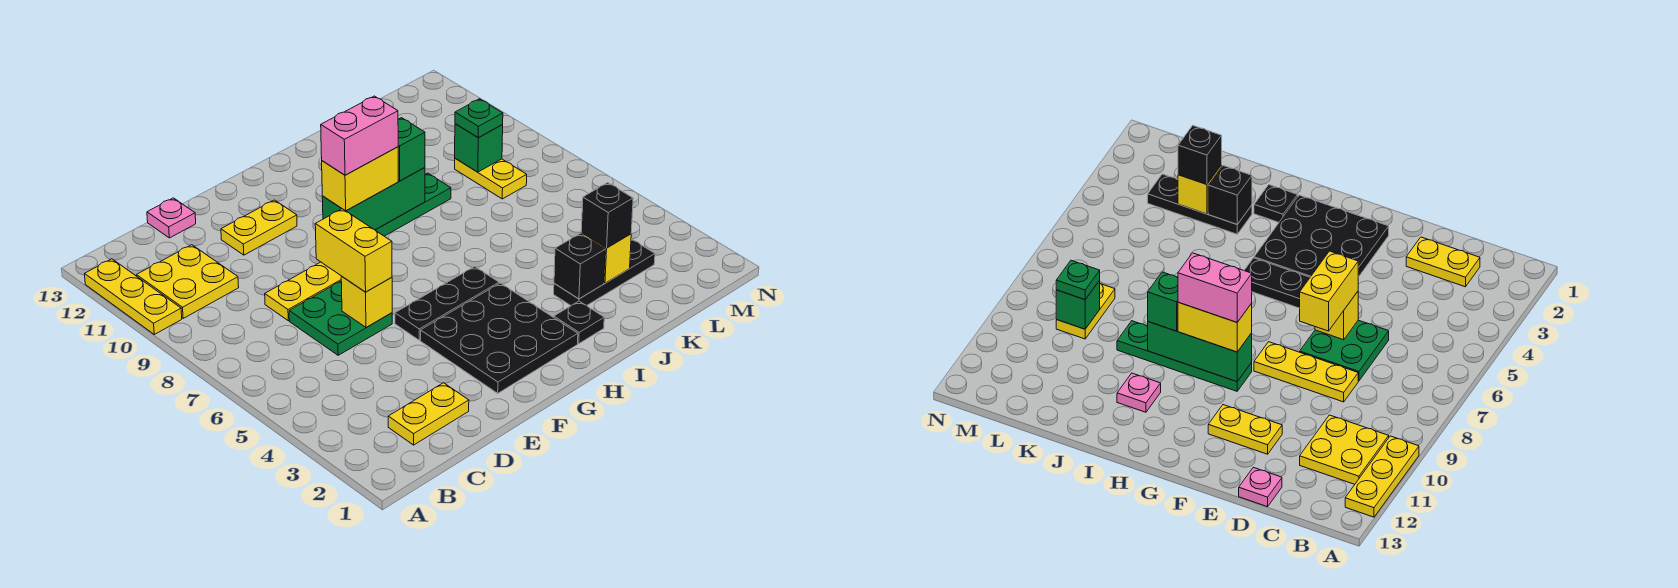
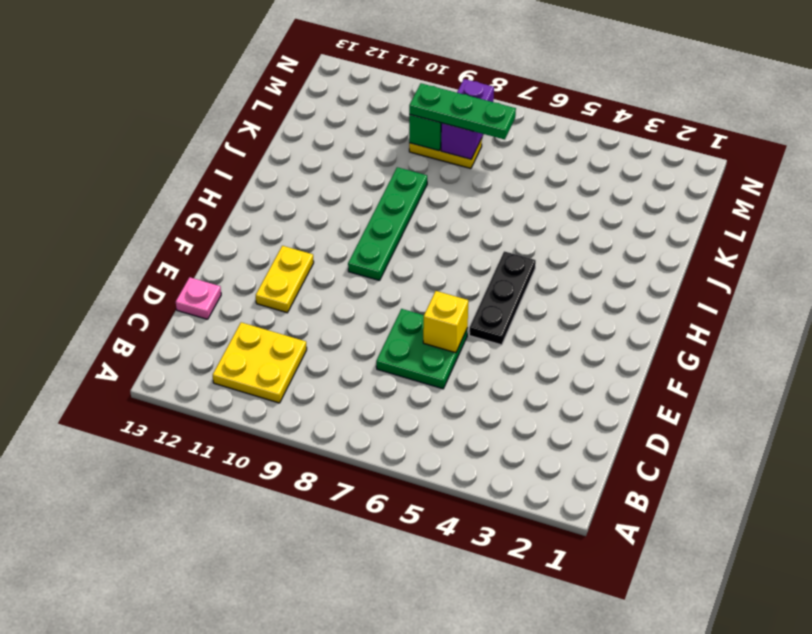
green 1x3 plate [409,83,516,140] -> green 1x1 plate [455,99,503,138]
purple 1x2 brick [441,79,494,159] -> none
none -> yellow 1x3 plate [85,259,182,334]
none -> yellow 1x2 plate [388,383,469,445]
none -> yellow 1x3 plate [265,262,342,321]

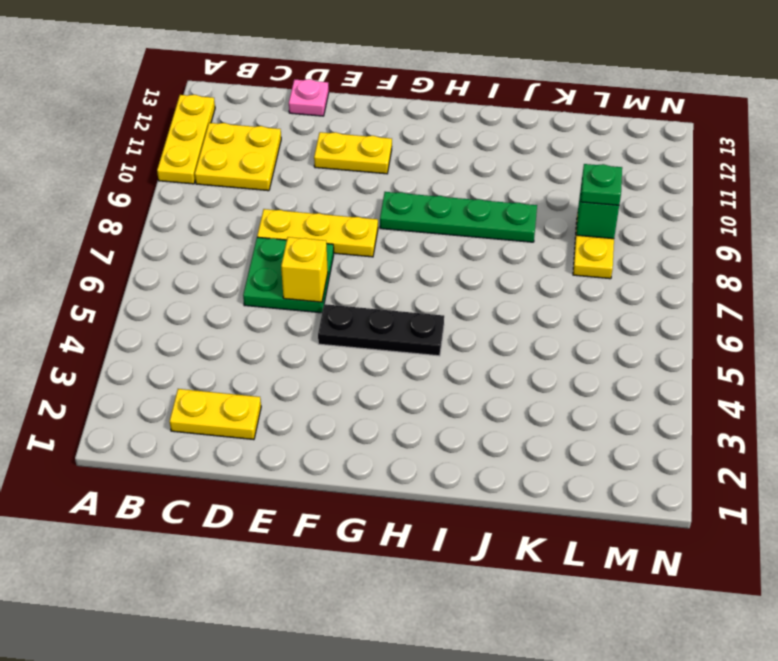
none -> black 3x3 plate [421,283,578,393]
none -> black 1x1 plate [554,301,604,344]
none -> pink 1x1 plate [1117,373,1161,412]

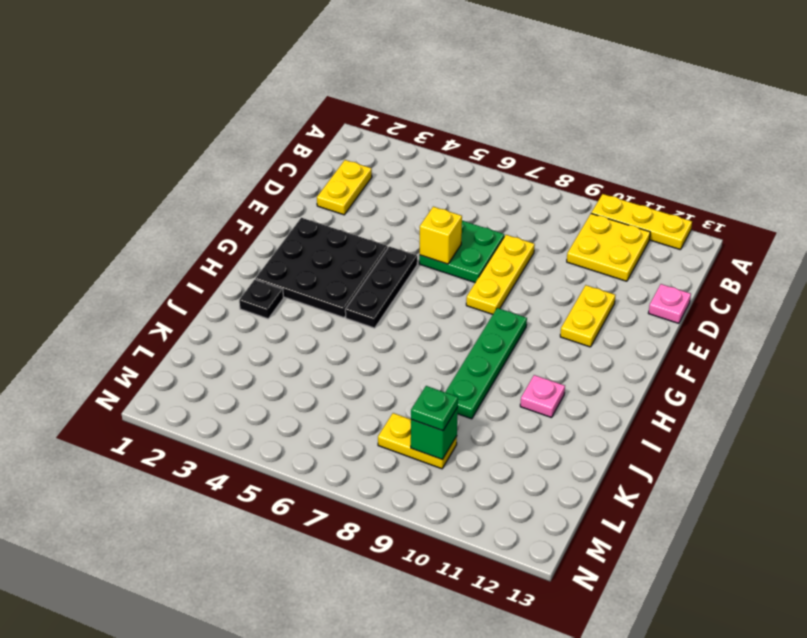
none -> black 1x3 plate [554,239,655,305]
none -> green 1x3 brick [322,168,425,230]
none -> black 1x1 brick [554,234,605,299]

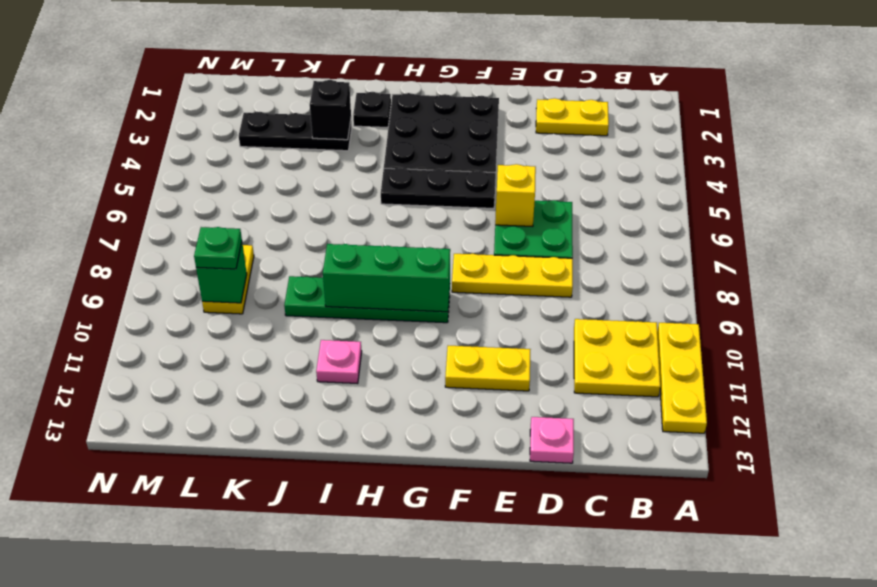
none -> yellow 1x1 brick [581,233,631,283]
none -> yellow 1x2 brick [315,209,392,292]
none -> yellow 1x2 brick [322,147,398,211]

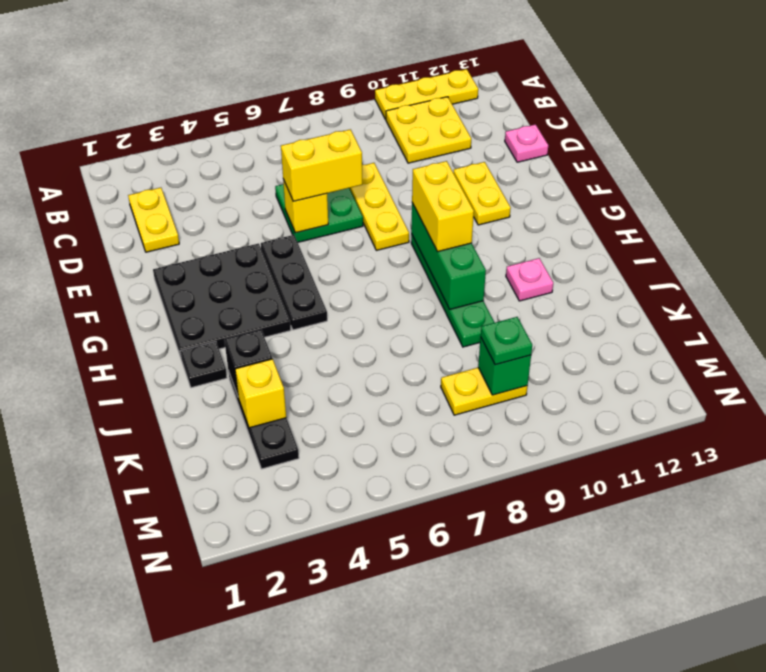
none -> green 1x1 brick [398,118,425,181]
none -> black 1x1 brick [581,183,633,248]
none -> pink 1x2 brick [321,96,398,175]

